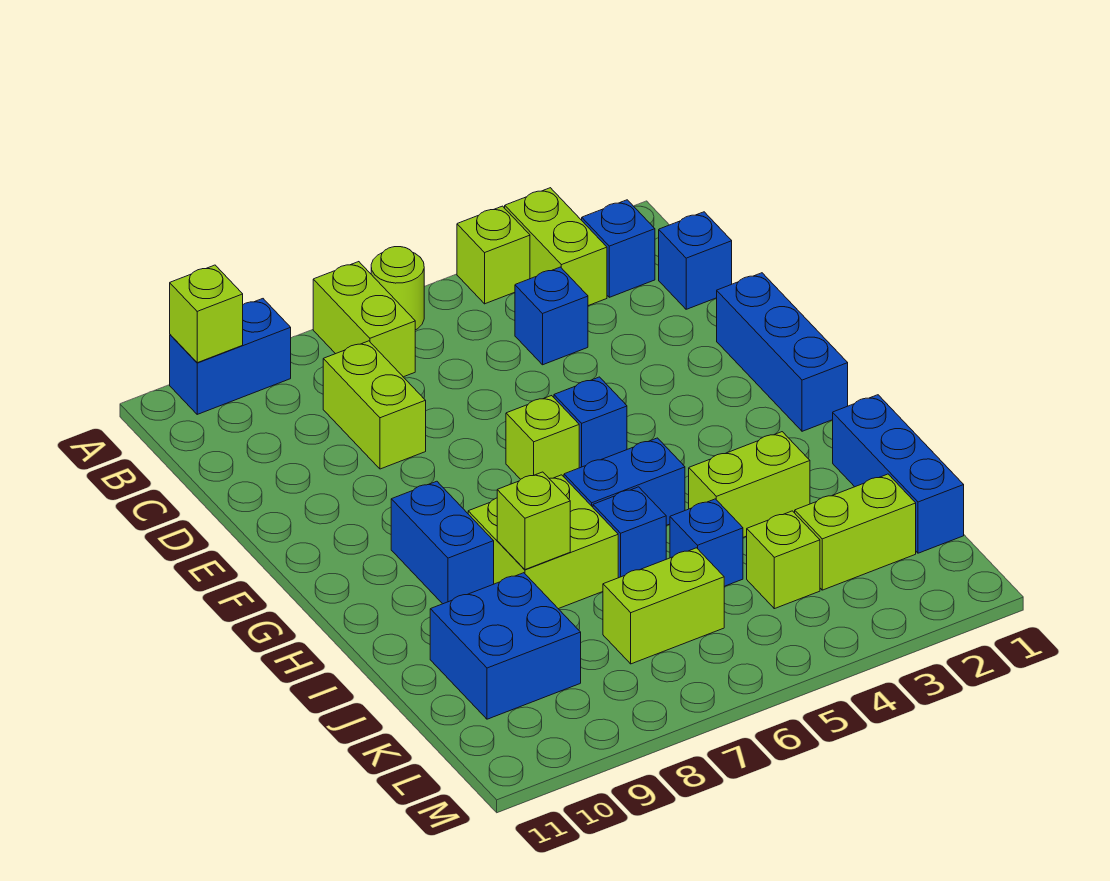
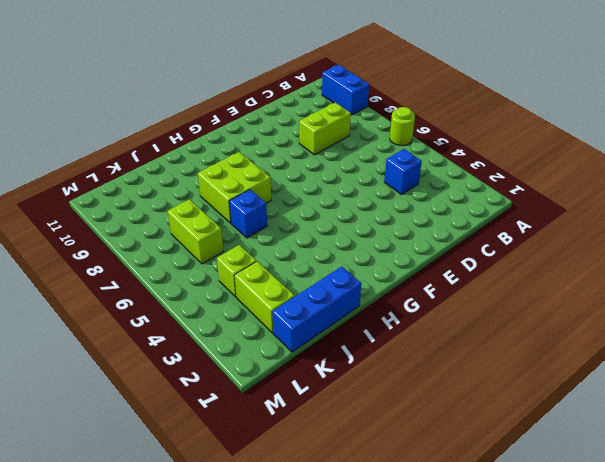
none -> lime 1x2 brick [505,188,607,306]
none -> lime 1x1 brick [457,206,530,304]
none -> lime 1x2 brick [313,262,415,377]

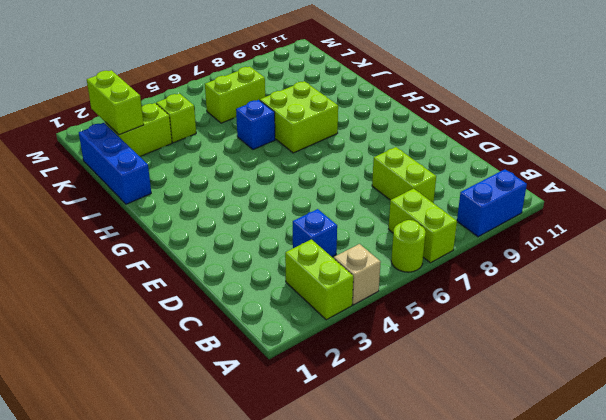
tan 1x1 brick [334,244,381,305] -> lime 1x1 brick [457,206,530,304]
lime 1x2 brick [87,70,144,135] -> lime 1x2 brick turned to [689,432,810,537]
none -> blue 1x1 brick [582,200,655,297]
none -> blue 1x1 brick [659,212,732,309]
none -> blue 1x3 brick [717,273,848,431]

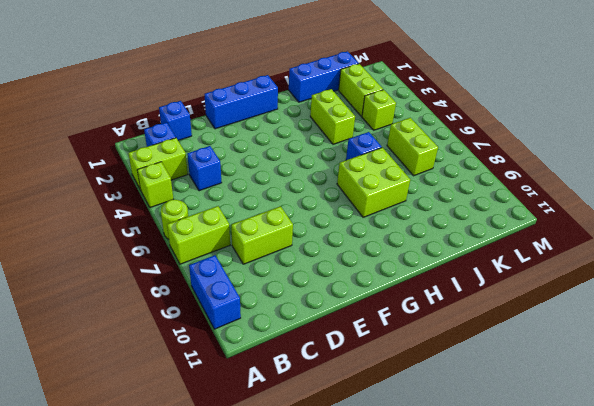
none -> blue 1x1 brick [554,377,627,468]
none -> lime 1x1 brick [506,396,579,479]
none -> blue 1x2 brick [391,481,494,604]

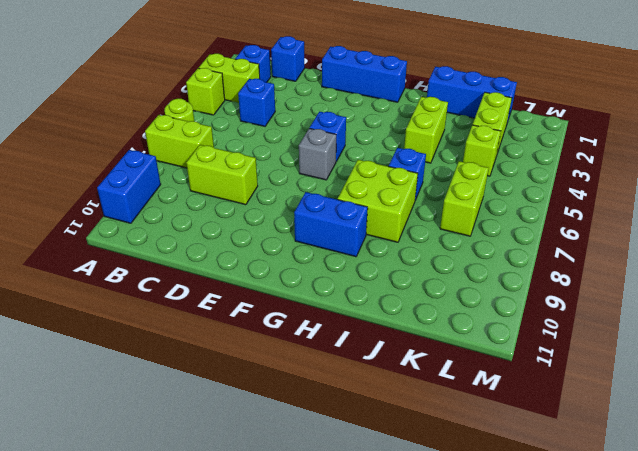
grey 1x1 brick [299,128,336,180] -> lime 1x1 brick [506,396,579,479]
none -> blue 1x2 brick [564,438,685,525]
none -> blue 1x1 brick [670,499,743,586]
none -> blue 2x2 brick [430,573,581,719]

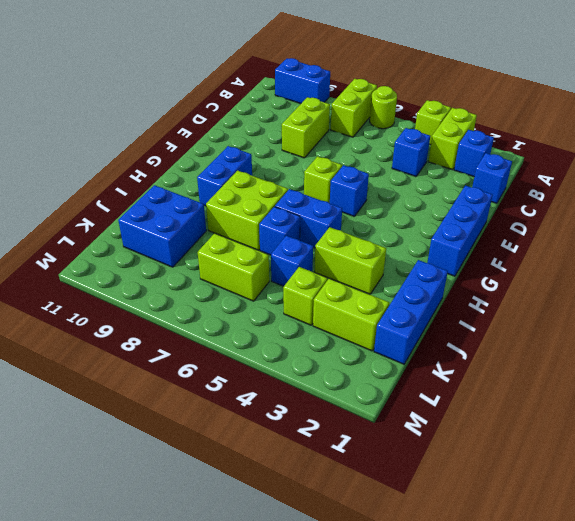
none -> lime 1x1 brick [170,265,243,363]
none -> lime 1x1 brick [497,472,570,570]

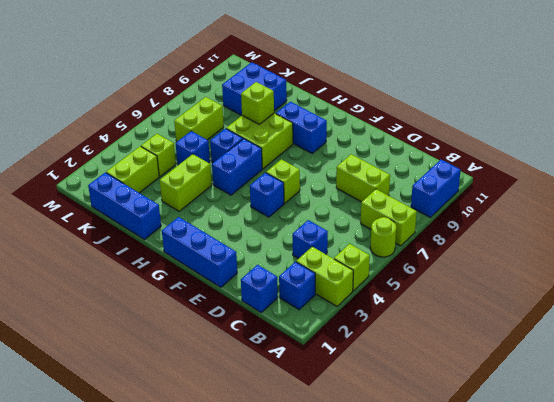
none -> lime 1x1 brick [170,265,243,363]

